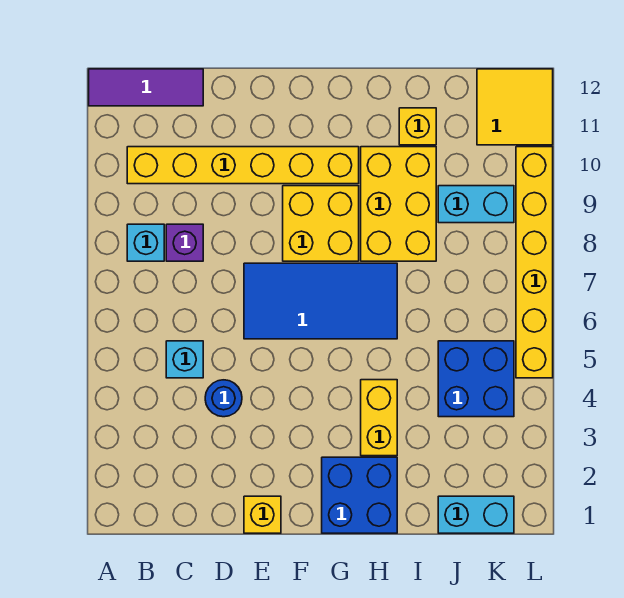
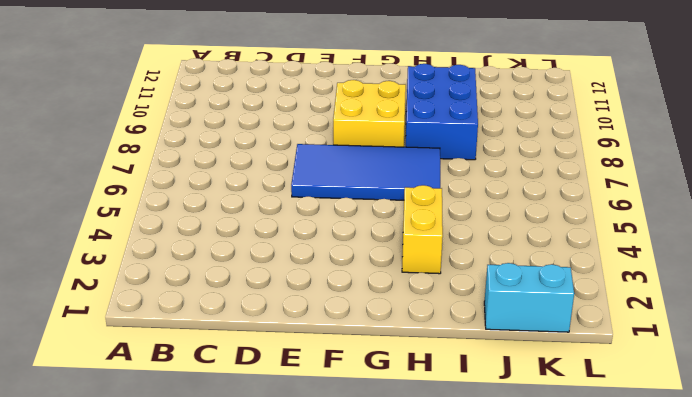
blue 2x3 brick [406,64,478,160] -> yellow 2x3 brick [361,147,436,261]
none -> purple 1x3 tile [89,69,203,106]
none -> cyan 1x1 brick [127,224,164,261]
none -> yellow 1x6 brick [127,147,359,184]

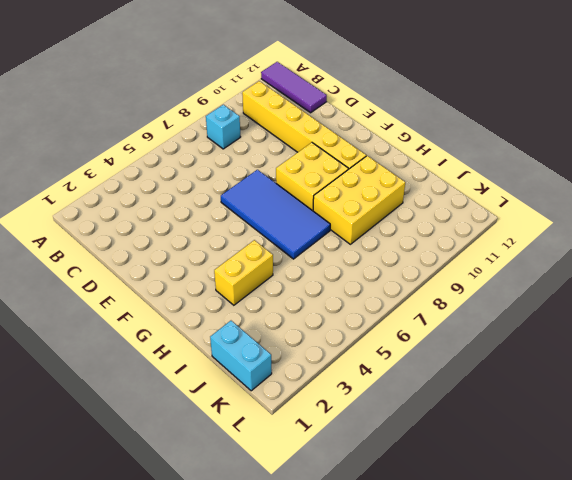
none -> cyan 1x1 brick [166,341,203,378]
none -> purple 1x1 brick [166,224,203,261]
none -> blue 1x1 round brick [205,380,242,417]

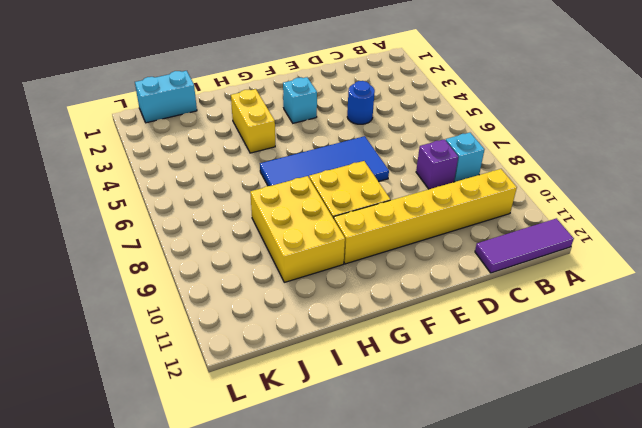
cyan 1x1 brick [283,77,317,123] -> cyan 1x1 brick moved to [166,341,203,378]
none -> yellow 1x1 brick [244,496,281,533]
none -> blue 2x2 brick [322,457,397,533]
none -> yellow 1x1 brick [399,108,436,145]

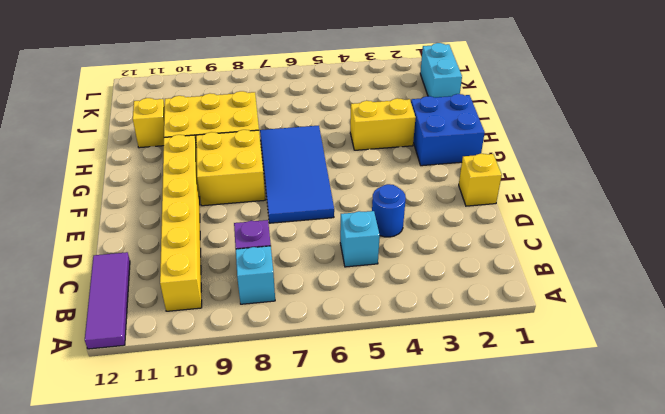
none -> blue 2x2 brick [438,341,514,417]
none -> cyan 1x2 brick [438,186,514,223]
none -> yellow 2x2 tile [477,69,553,145]

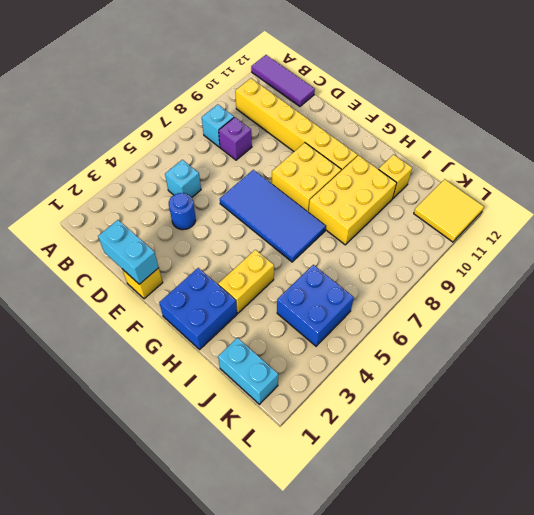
cyan 1x2 brick [98,220,159,284] -> cyan 1x2 brick moved to [438,186,514,223]
none -> yellow 1x6 brick [516,147,553,378]

